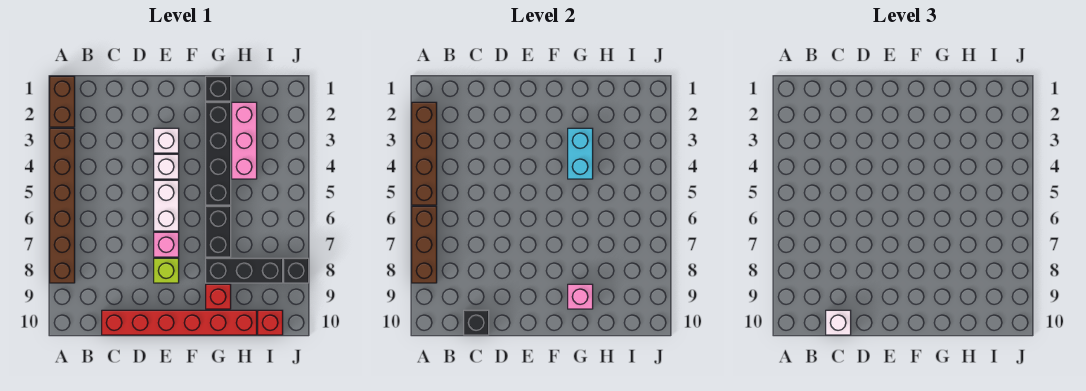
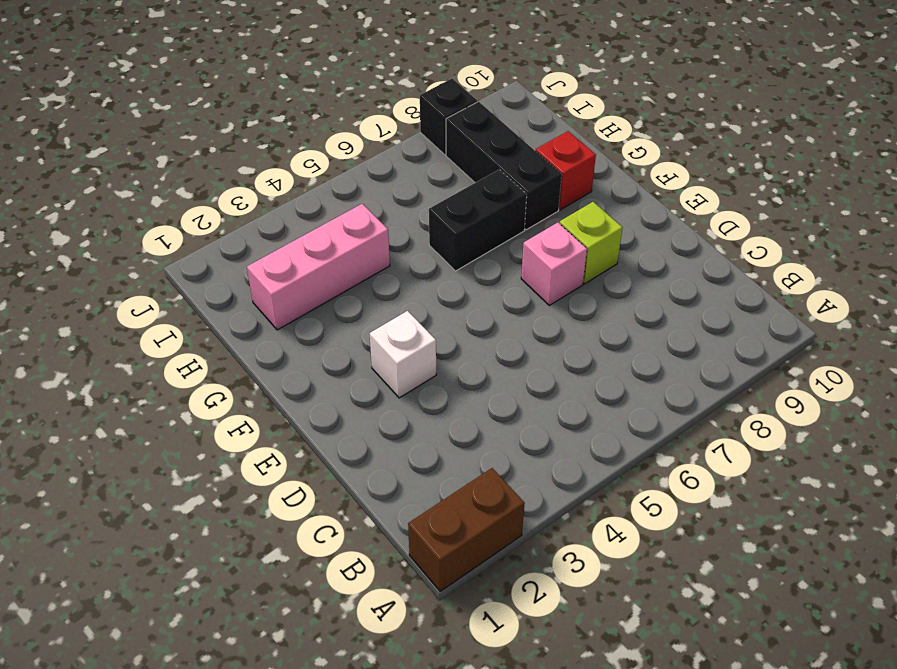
none -> brown 1x6 brick [50,128,75,283]
none -> red 1x6 brick [102,310,257,335]
none -> white 1x1 brick [154,154,179,179]

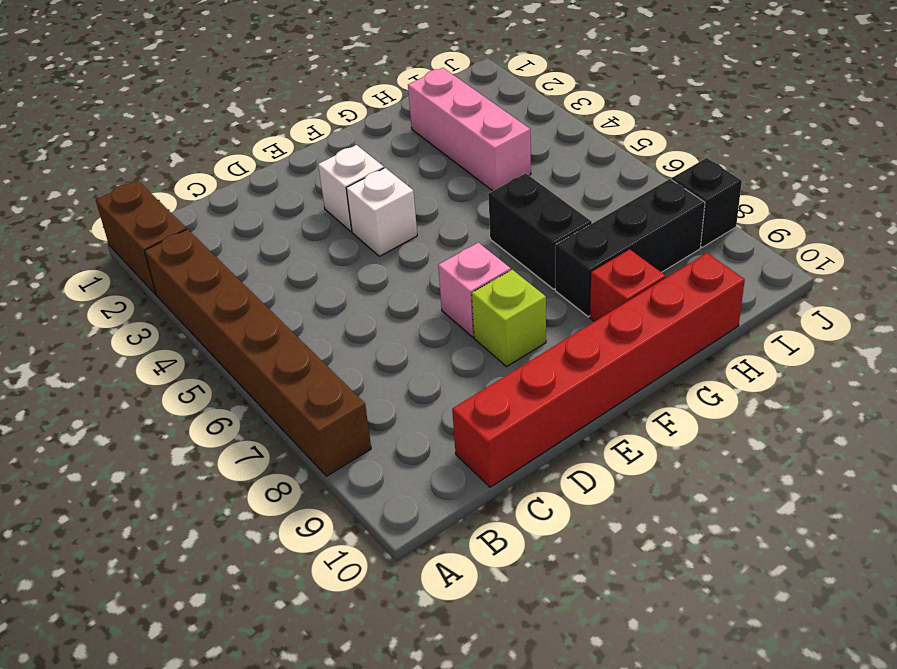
none -> white 1x2 brick [154,180,179,231]
none -> black 1x1 brick [206,76,231,101]
none -> black 1x4 brick [206,102,231,205]

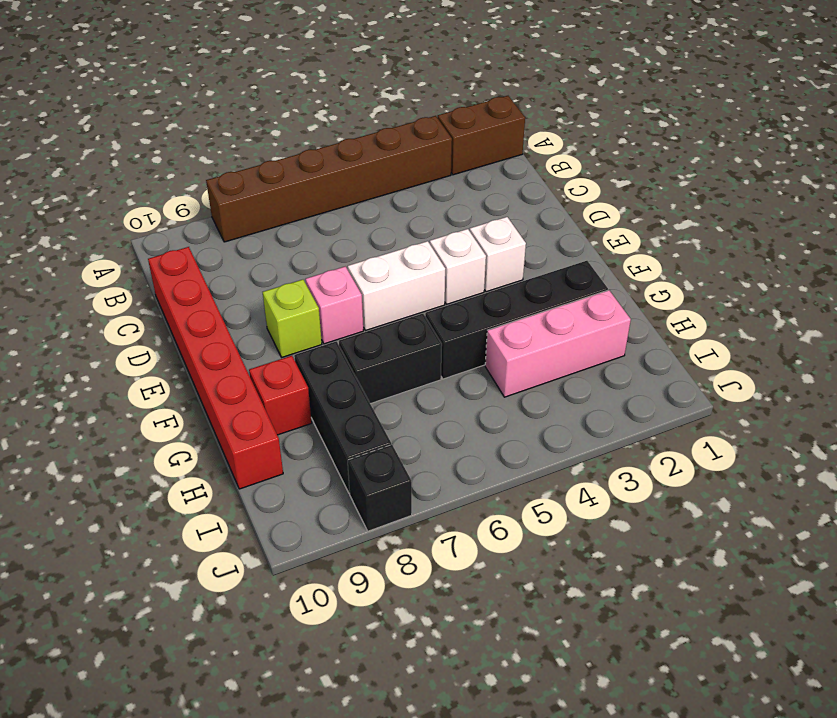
none -> black 1x1 brick [206,76,231,101]
none -> red 1x1 brick [258,310,283,335]
none -> brown 1x4 brick [412,102,437,205]

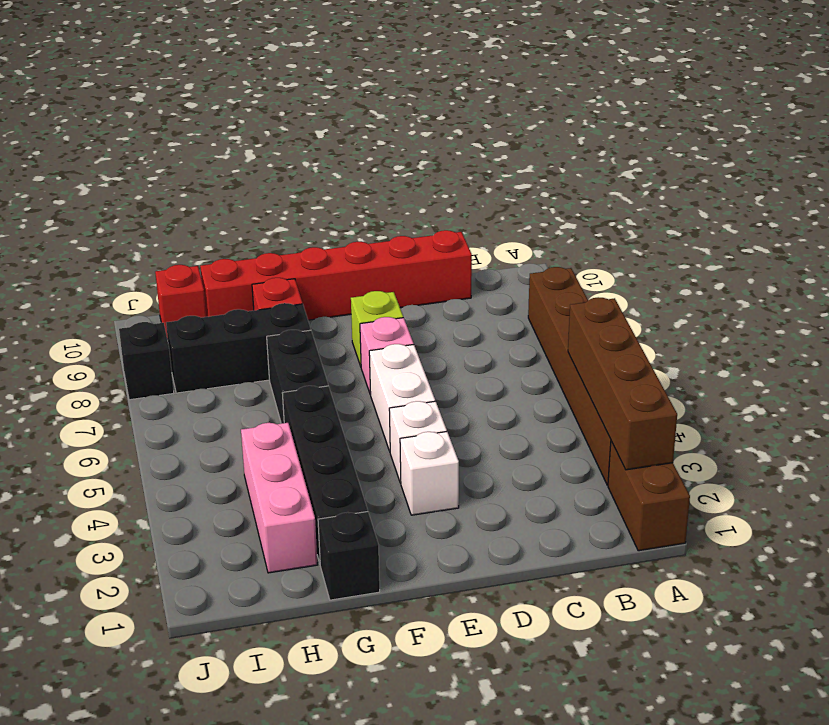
none -> brown 1x3 brick [412,206,437,283]
none -> black 1x1 brick [464,310,489,335]
none -> cyan 1x2 brick [568,128,593,179]

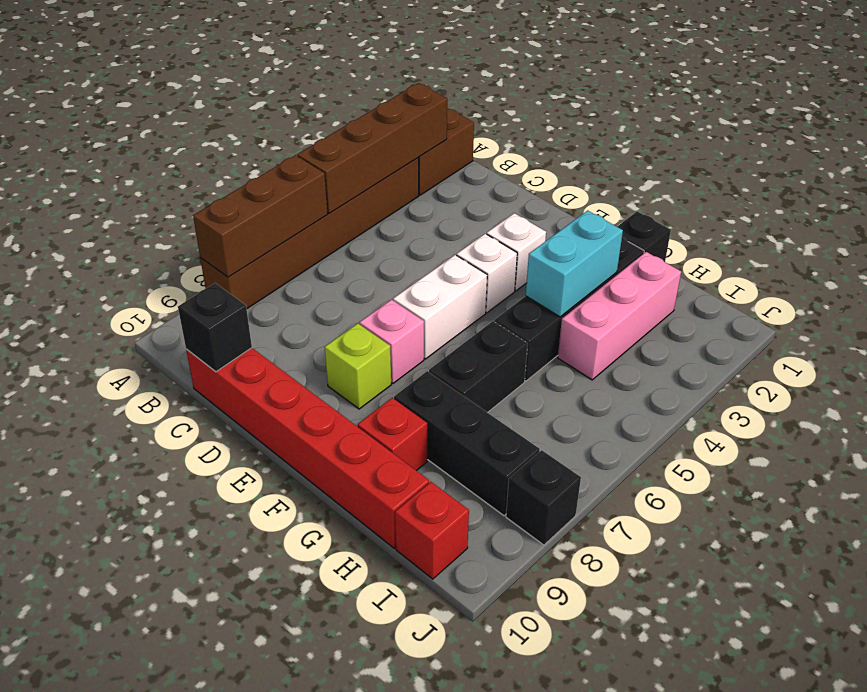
none -> pink 1x1 brick [568,284,593,309]
none -> white 1x1 brick [826,310,851,335]

